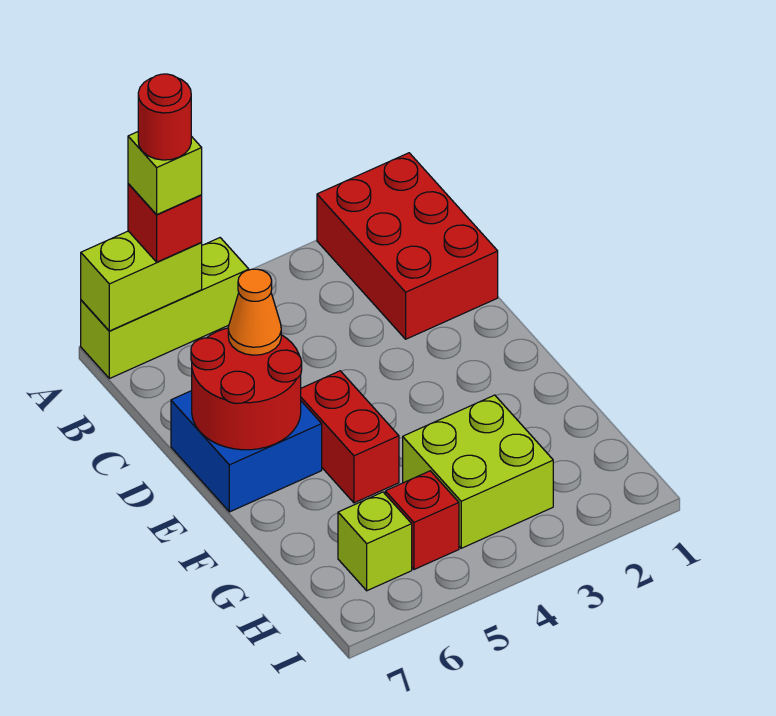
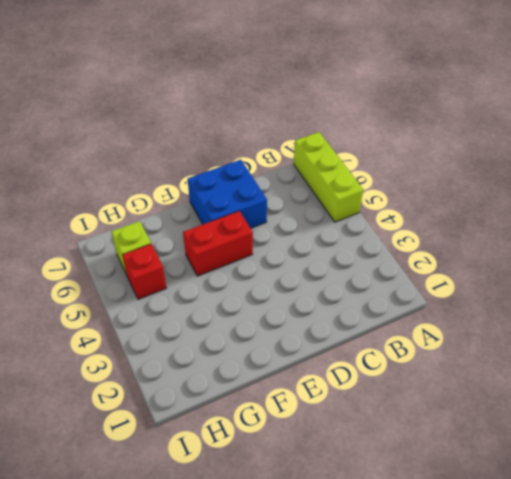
none -> red 2x3 brick [317,153,498,339]
none -> lime 2x2 brick [403,395,553,548]
none -> lime 1x2 brick [81,231,202,331]

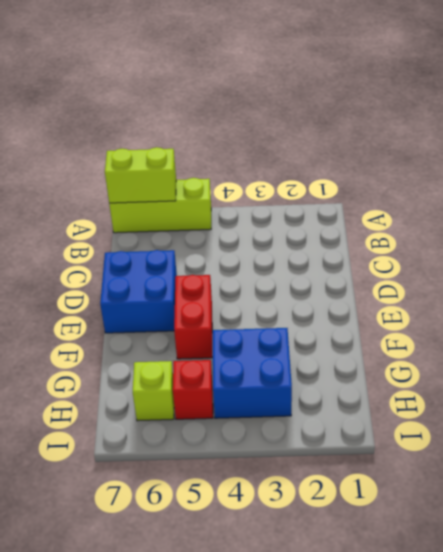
blue 2x2 brick [213,328,292,418] -> lime 2x2 brick [403,395,553,548]
none -> red 2x3 brick [317,153,498,339]
none -> red 2x2 round brick [191,328,302,450]
none -> red 1x1 brick [128,184,202,262]

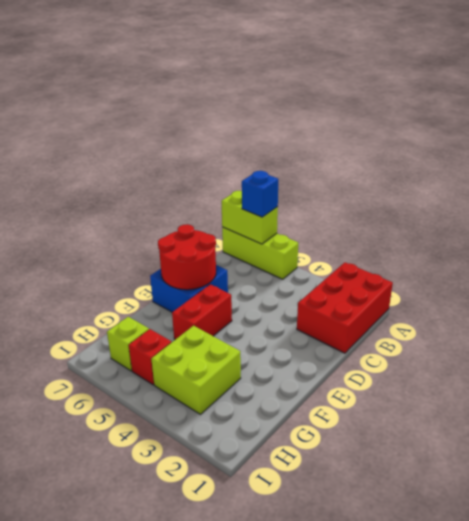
blue 1x1 brick [242,171,278,217] -> red 1x1 brick [128,184,202,262]
none -> orange 1x1 cone [228,269,281,355]
none -> lime 1x1 brick [128,132,202,215]
none -> red 1x1 round brick [138,74,191,160]

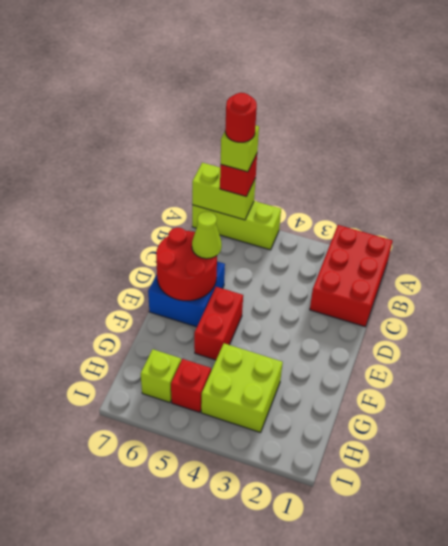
lime 1x1 cone [192,211,222,259] -> orange 1x1 cone [228,269,281,355]

